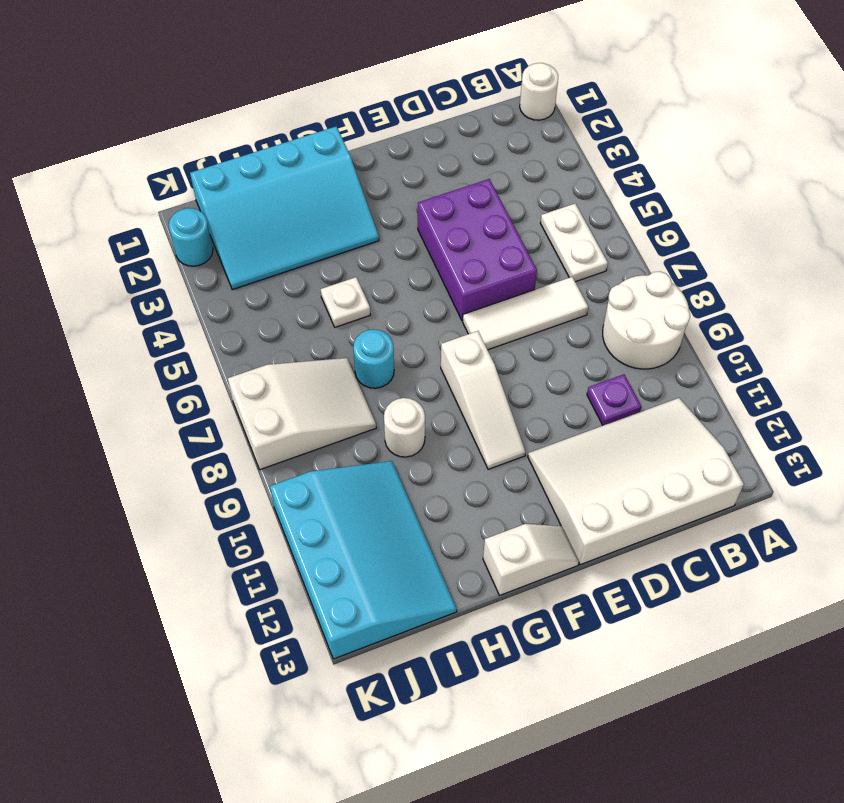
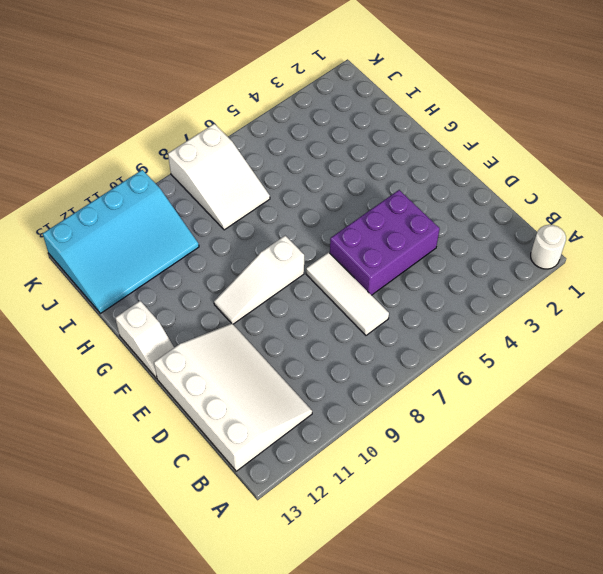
none -> white 2x2 round brick [603,271,690,369]
none -> white 1x2 plate [540,204,608,282]
none -> purple 1x1 plate [587,374,641,425]

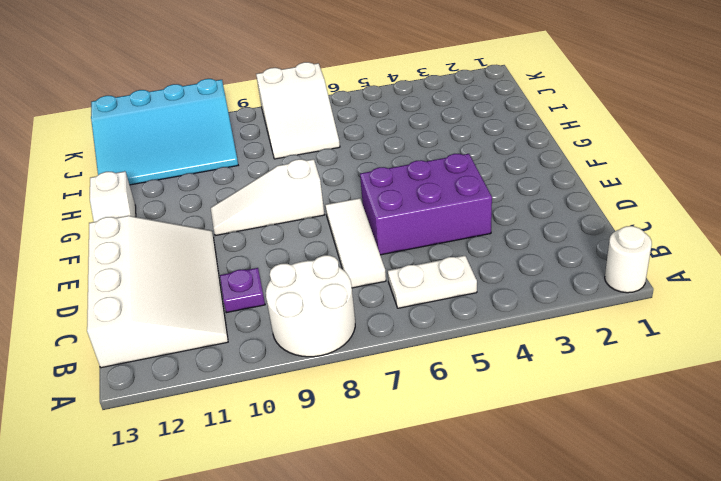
none -> cyan 3x4 slope [190,127,379,290]
none -> white 1x1 plate [321,277,370,327]
none -> cyan 1x1 round brick [353,329,394,388]

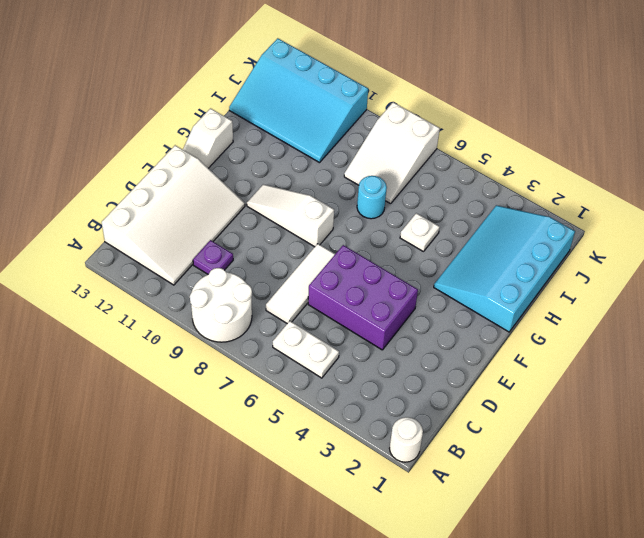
none -> white 1x1 round brick [384,398,425,457]
none -> cyan 1x1 round brick [169,208,213,266]

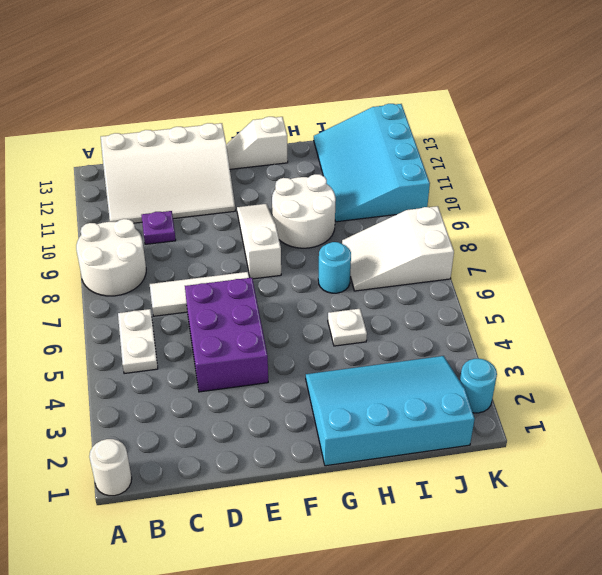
white 2x2 round brick [272,174,336,248] -> white 1x1 round brick [384,398,425,457]

